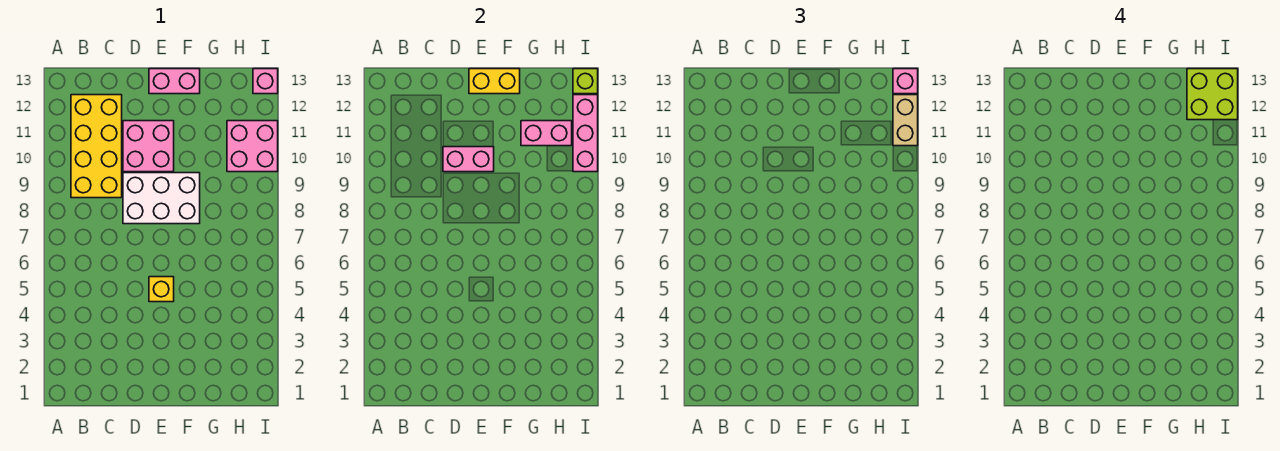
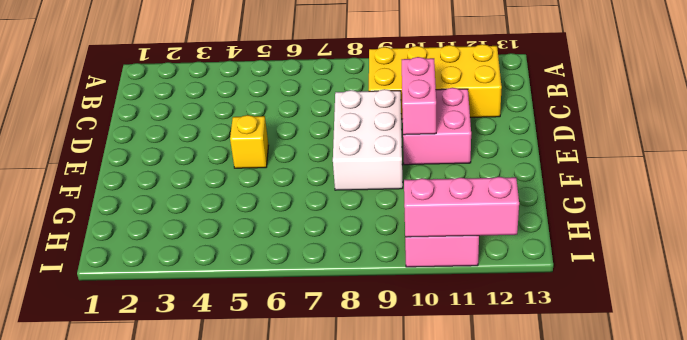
none -> pink 1x2 brick [149,69,200,94]
none -> pink 1x1 brick [253,69,278,94]
none -> yellow 1x2 brick [469,69,520,94]

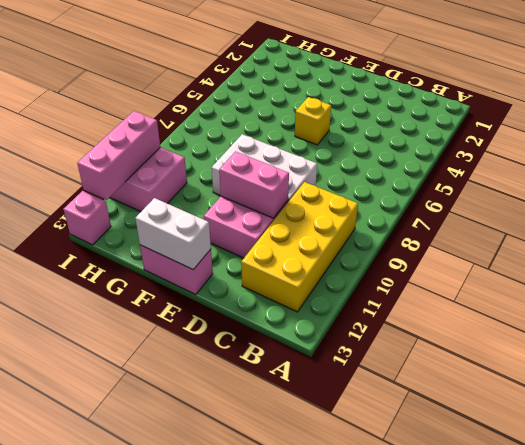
white 1x2 brick [135,198,211,270] -> yellow 1x2 brick [469,69,520,94]
none -> pink 1x2 brick [521,121,572,146]
none -> lime 1x1 brick [573,69,598,94]
none -> tan 1x2 brick [893,95,918,146]

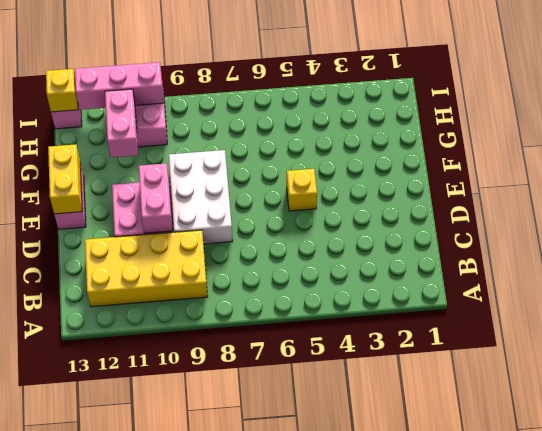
yellow 1x1 brick [46,69,78,112] -> lime 1x1 brick [573,69,598,94]
none -> tan 1x2 brick [893,95,918,146]
none -> pink 1x1 brick [893,69,918,94]
none -> lime 2x2 brick [1187,69,1238,120]

